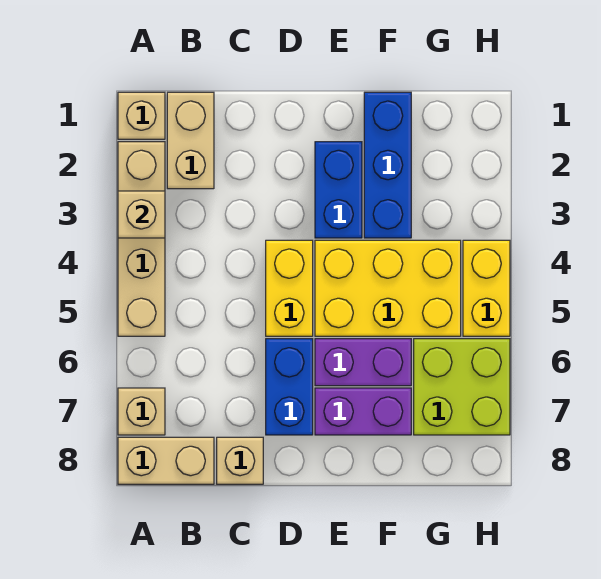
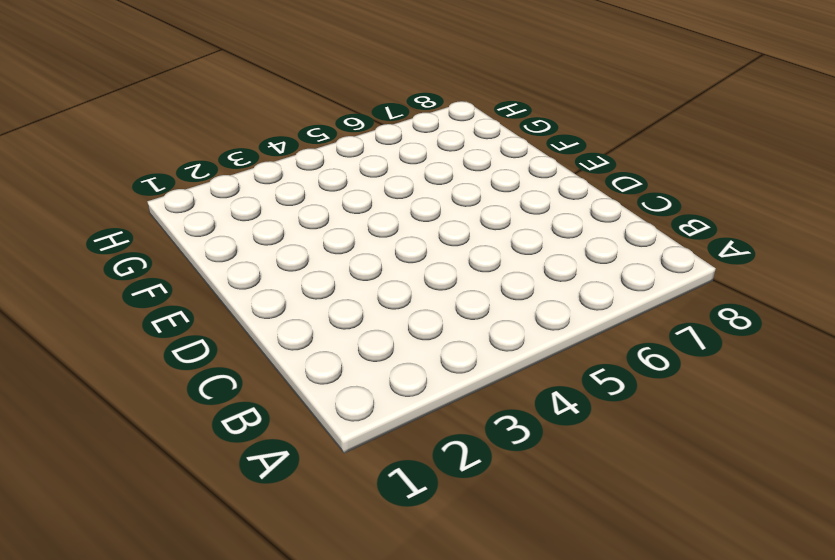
none -> tan 1x1 brick [118,92,165,139]
none -> tan 1x4 brick [118,142,165,336]
none -> tan 1x1 brick [118,388,165,435]

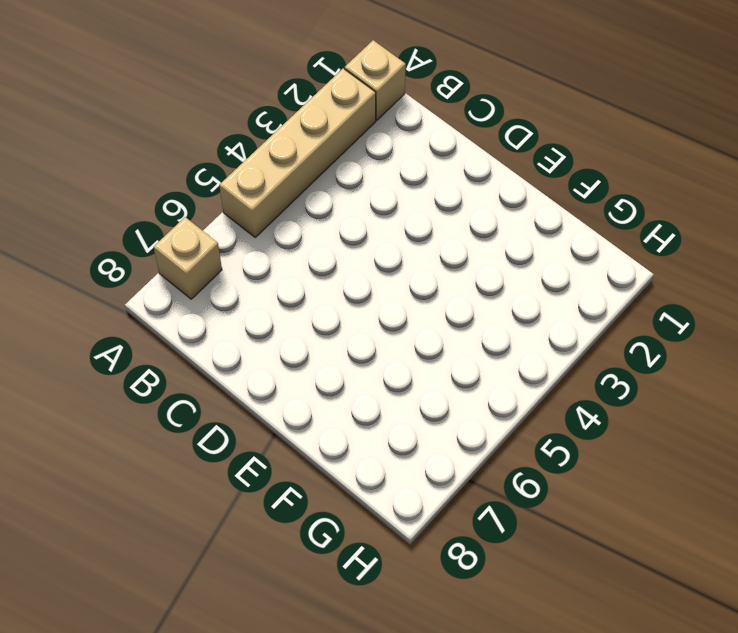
none -> tan 1x2 brick [118,437,214,484]
none -> tan 1x2 brick [167,92,214,189]
none -> tan 1x1 brick [217,437,263,484]

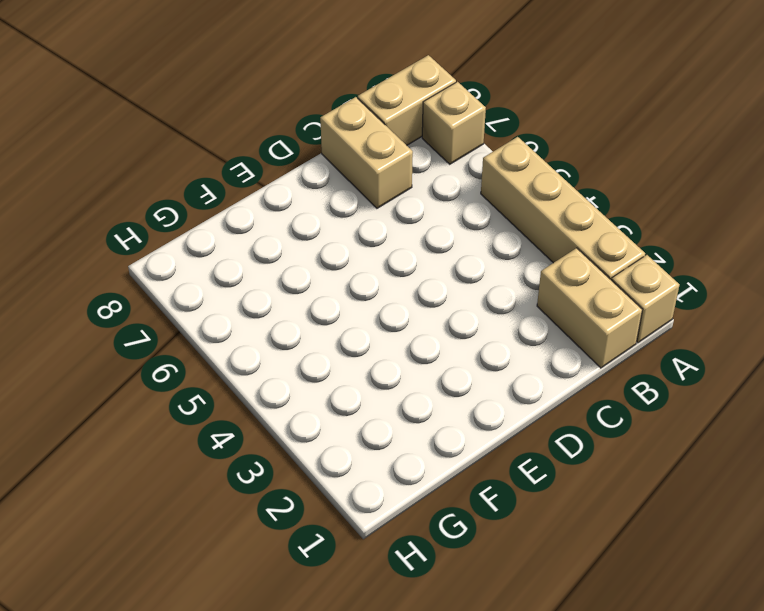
tan 1x2 brick [320,97,413,208] -> tan 1x1 brick [217,437,263,484]
none -> yellow 1x2 brick [266,240,313,336]
none -> blue 1x2 brick [266,339,313,435]
none -> blue 1x2 brick [315,142,362,238]

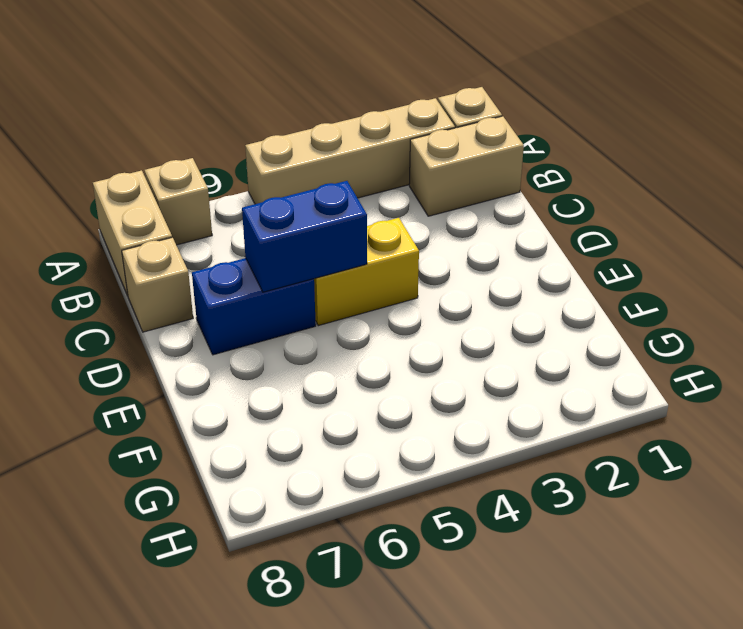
blue 1x2 brick [242,181,367,292] -> blue 1x2 brick moved to [315,142,362,238]
none -> yellow 2x3 brick [315,240,461,336]
none -> purple 1x2 brick [315,339,411,386]
none -> purple 1x2 brick [315,388,411,435]

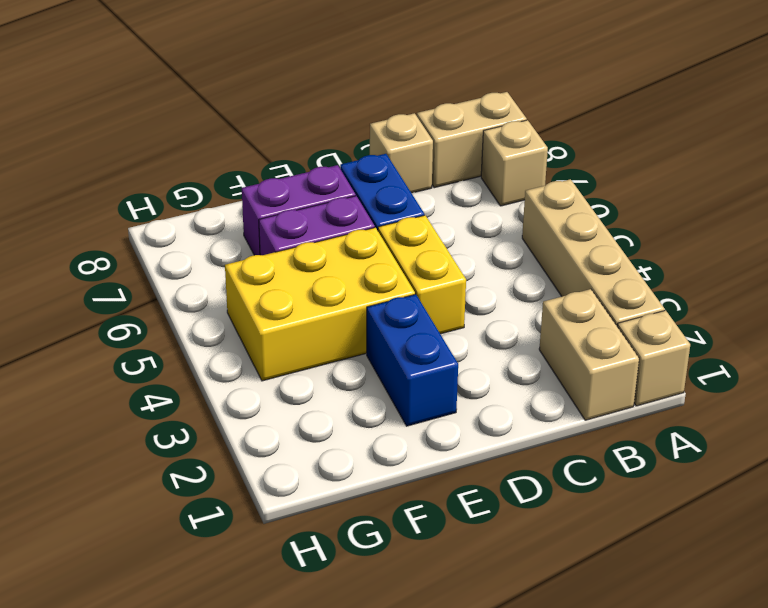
none -> blue 1x3 brick [364,92,411,238]
none -> lime 2x2 brick [414,339,510,435]
none -> yellow 1x2 brick [463,240,510,336]

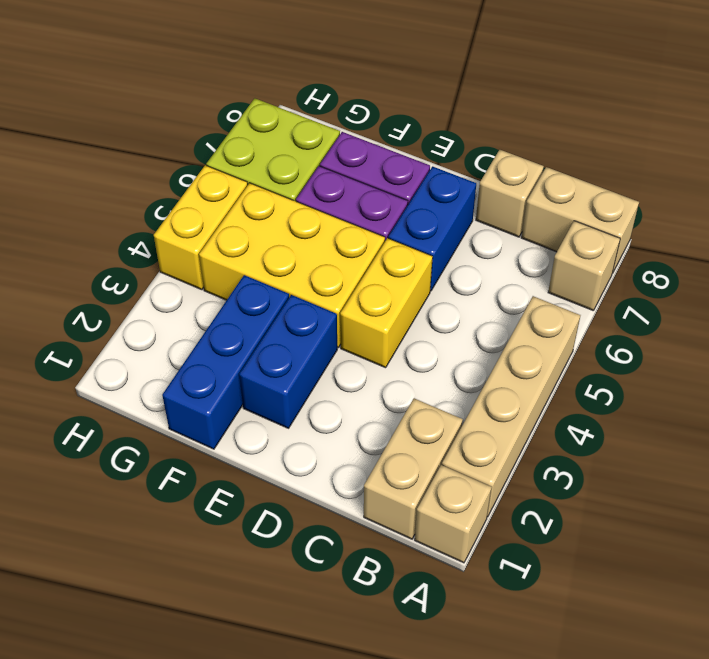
none -> tan 1x1 brick [118,191,165,238]

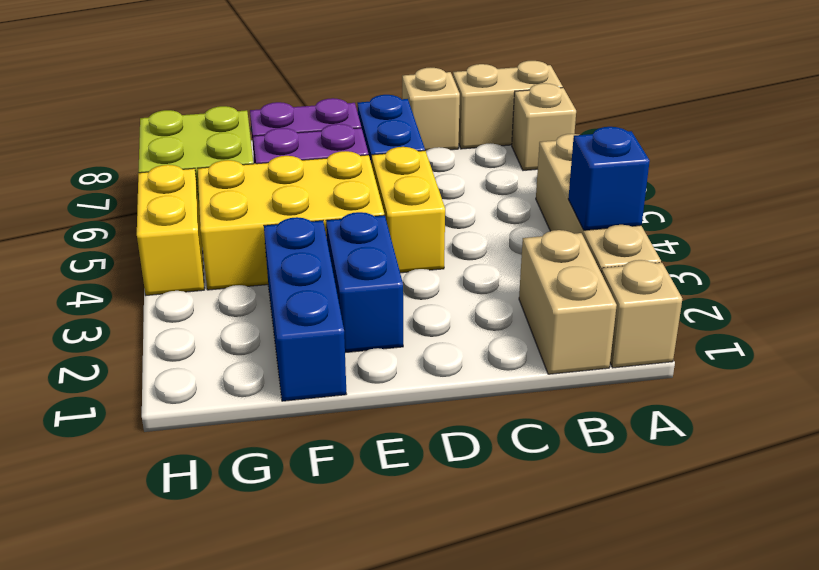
blue 1x1 brick [568,127,650,230] -> tan 1x1 brick [118,191,165,238]

